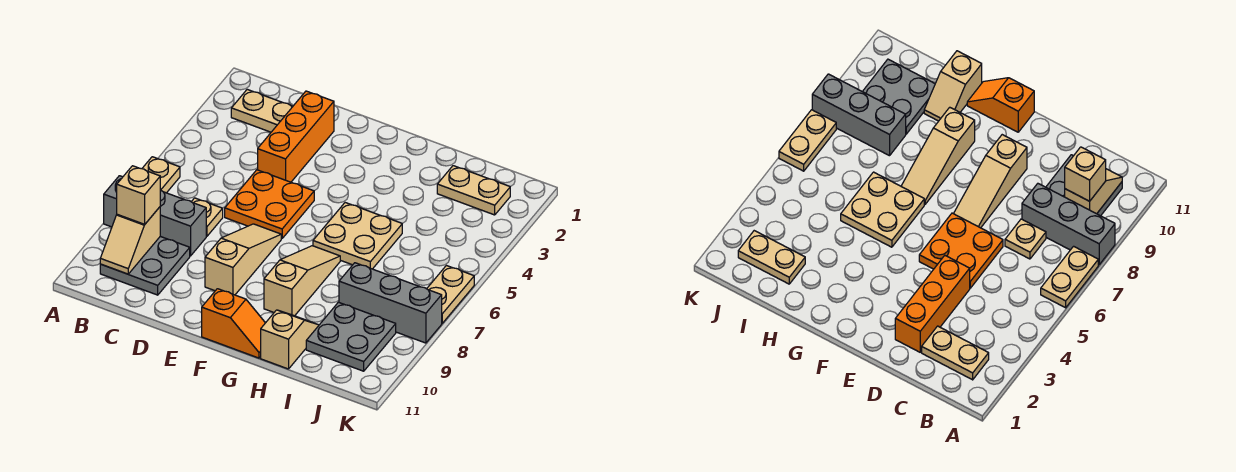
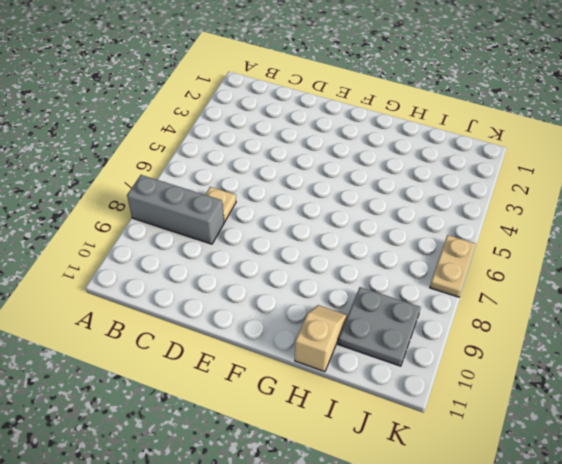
none -> tan 1x2 plate [142,157,180,193]
none -> tan 1x2 plate [231,89,293,132]
none -> grey 2x2 plate [100,236,190,295]

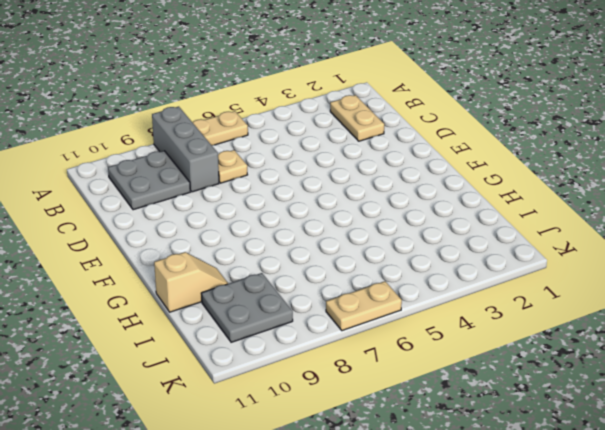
none -> orange 1x3 brick [258,91,334,182]
none -> orange 2x2 plate [225,170,314,239]
none -> tan 1x3 slope [205,224,281,295]

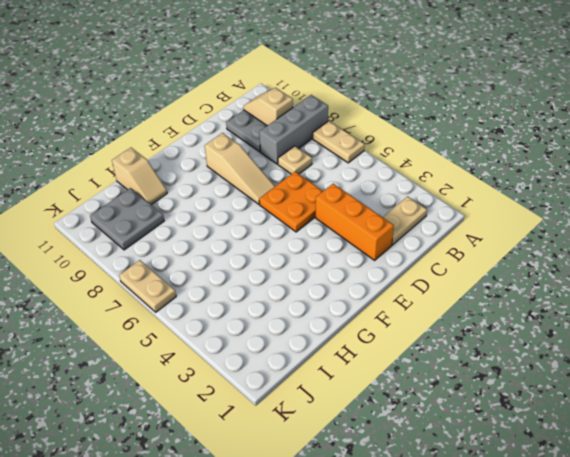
none -> orange 1x2 slope [202,289,265,358]
none -> tan 2x2 plate [313,203,402,269]
none -> tan 1x3 slope [264,246,340,316]

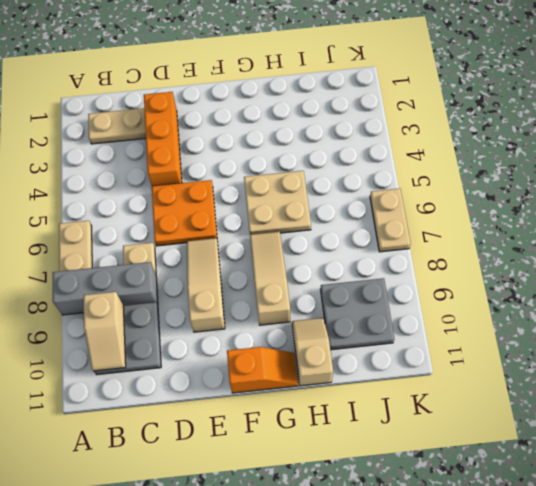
none -> tan 1x2 plate [437,166,510,215]
none -> grey 1x3 brick [339,263,442,343]
none -> tan 1x1 brick [117,166,160,224]

